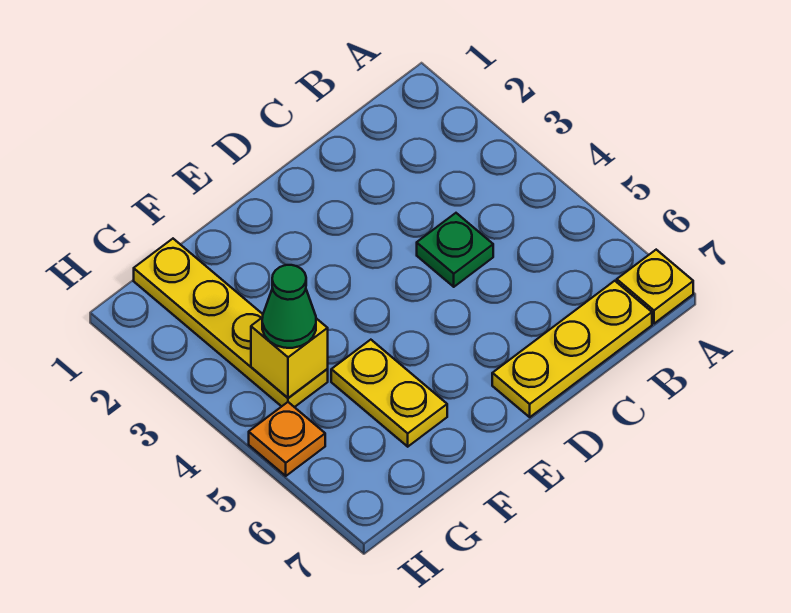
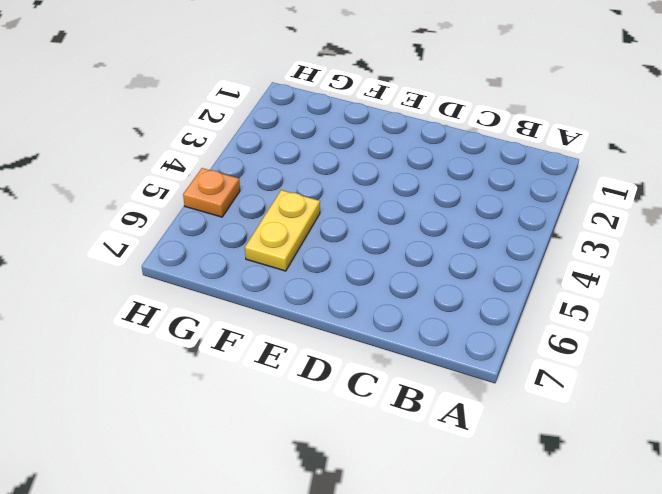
none -> yellow 1x1 plate [617,250,693,324]
none -> yellow 1x3 plate [492,281,652,417]

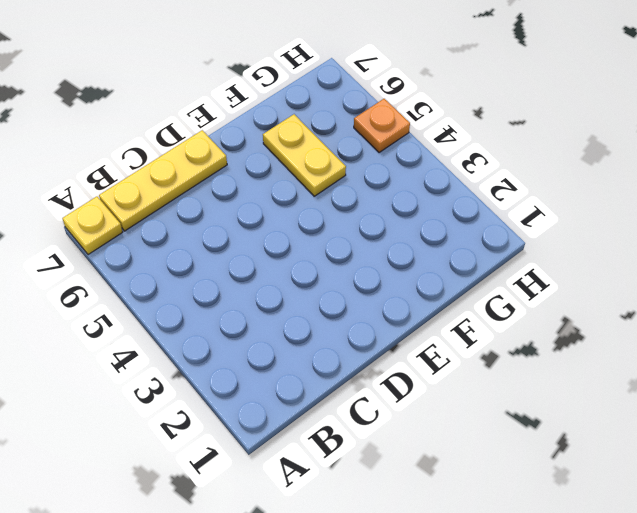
none -> green 1x1 plate [417,213,493,287]
none -> yellow 1x4 plate [134,239,328,407]

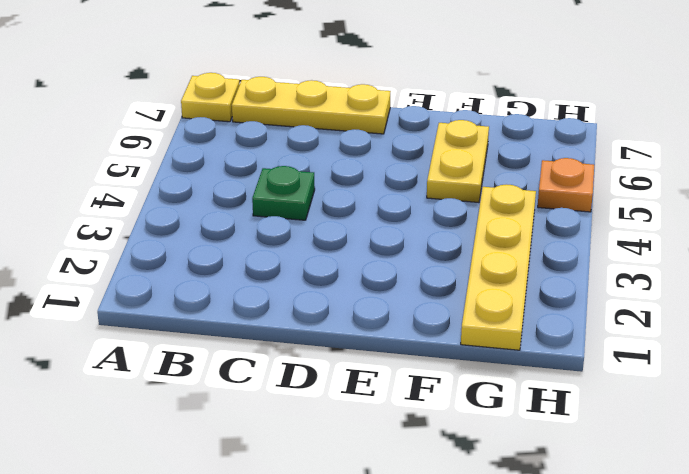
none -> yellow 1x1 brick [251,317,328,398]
none -> green 1x1 cone [262,265,316,348]

